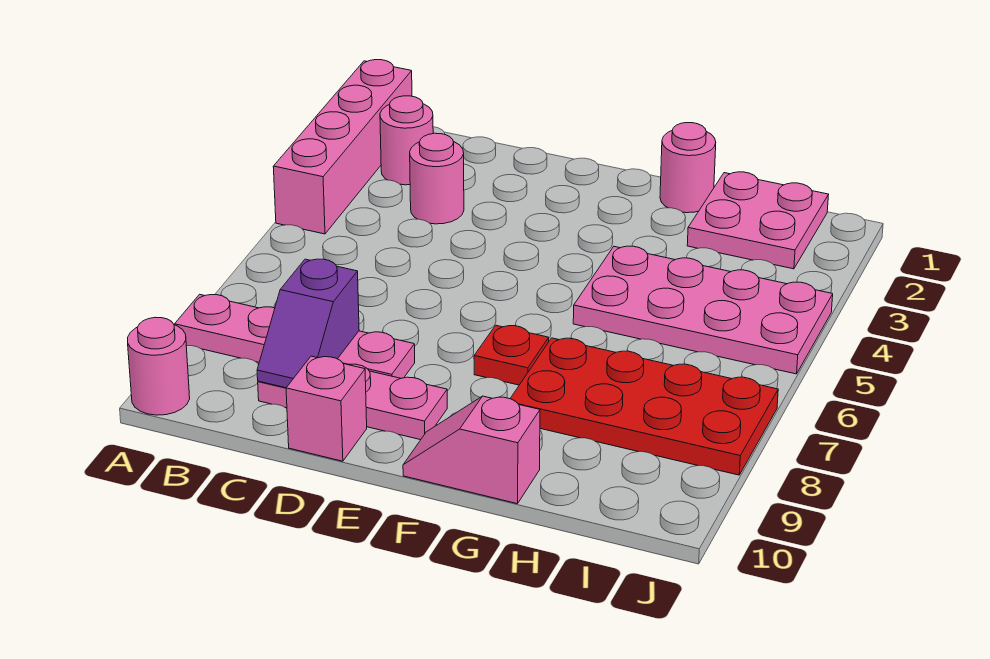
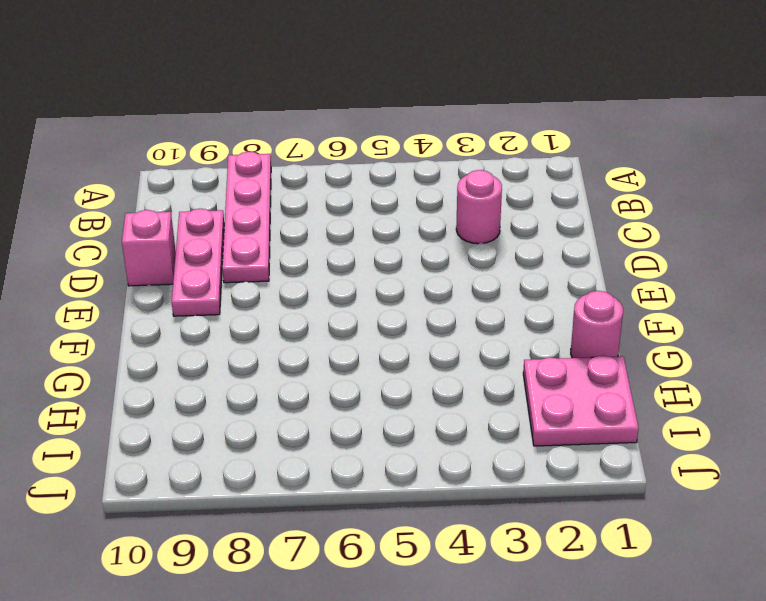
none -> pink 1x4 brick [273,60,412,234]
none -> pink 1x1 round brick [128,317,190,415]
none -> pink 1x1 round brick [380,96,433,185]

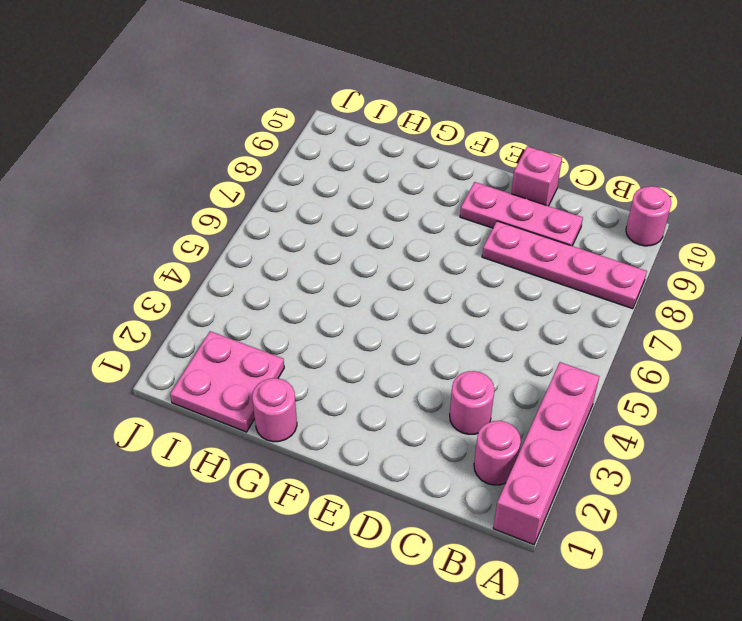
none -> red 1x1 plate [474,325,549,385]
none -> pink 1x2 slope [403,396,540,504]
none -> pink 2x4 plate [573,246,833,374]

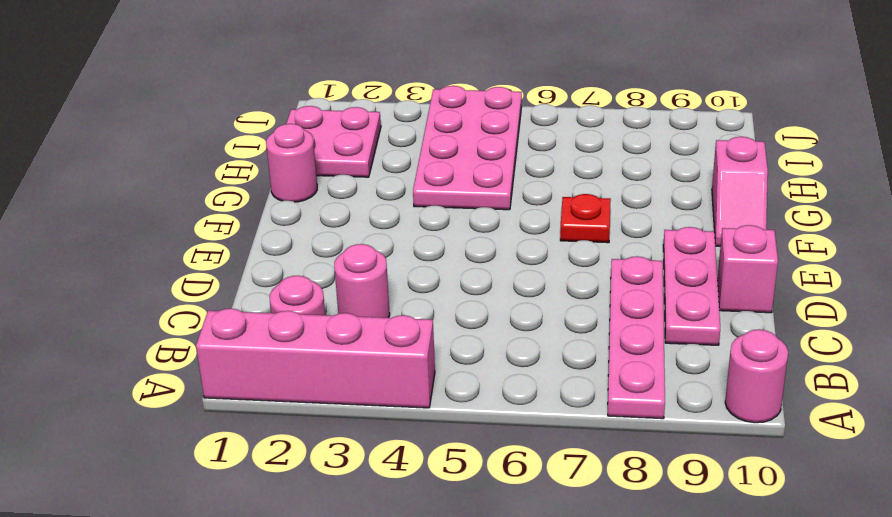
none -> red 2x4 plate [510,338,778,475]
none -> purple 1x2 slope [257,259,359,388]

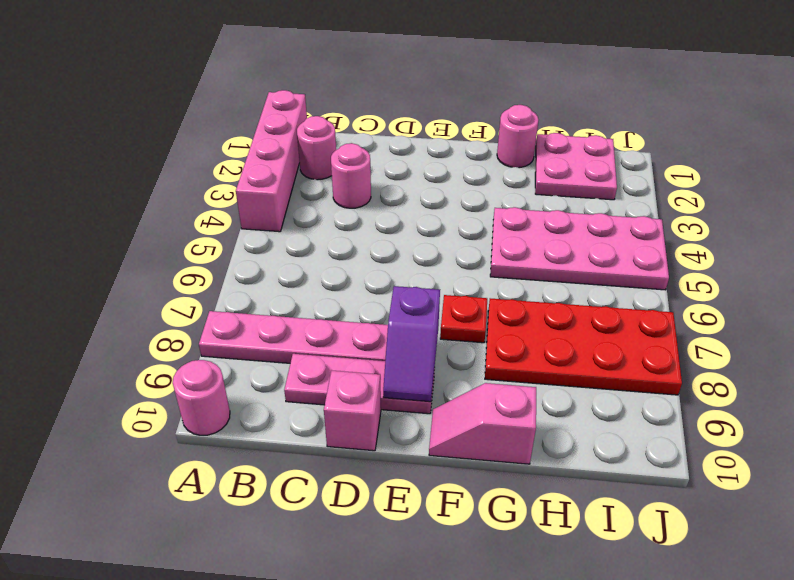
purple 1x2 slope [383,286,440,402] -> purple 1x2 slope moved to [257,259,359,388]

